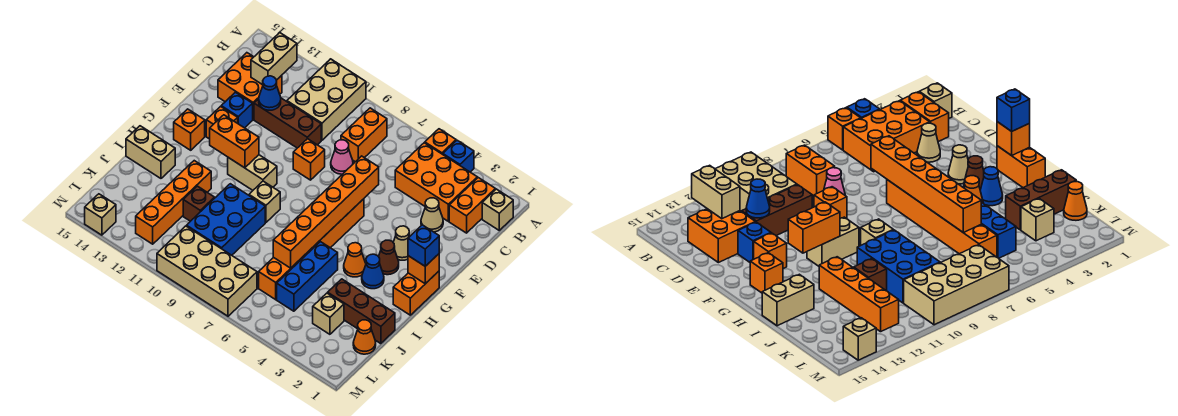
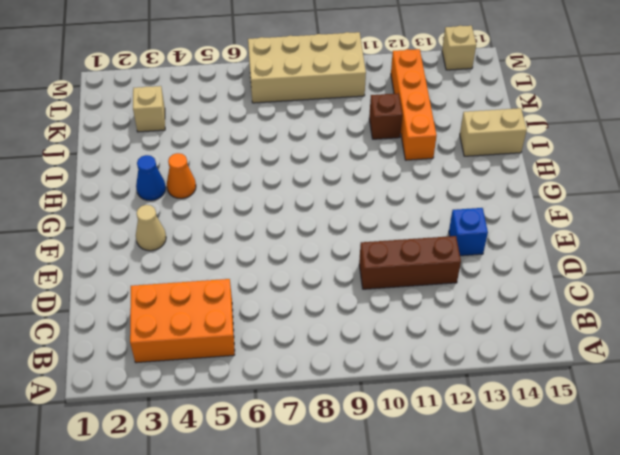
none -> blue 1x1 brick [443,140,474,172]
none -> orange 1x1 brick [425,129,456,154]
none -> tan 2x3 brick [287,59,366,140]
none -> tan 1x1 brick [482,189,513,230]

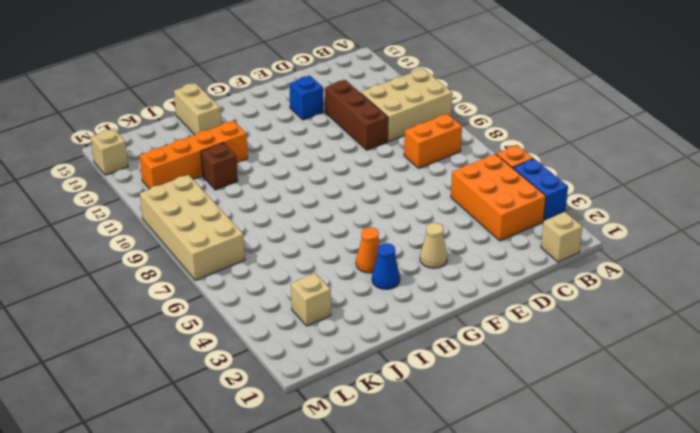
blue 1x2 brick [513,159,568,221] -> blue 1x1 brick [443,140,474,172]
none -> orange 1x2 brick [449,178,495,233]
none -> orange 2x2 brick [218,53,282,119]
none -> tan 1x1 cone [421,198,443,232]
none -> pink 1x1 cone [331,140,353,174]

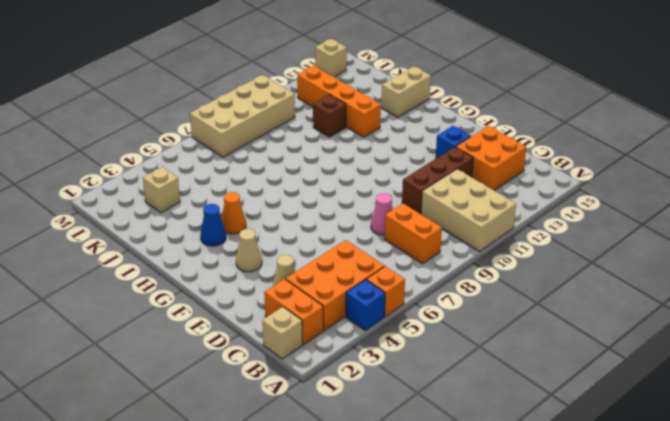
none -> orange 1x1 brick [293,139,325,180]
none -> orange 1x6 brick [259,199,364,300]
none -> orange 1x1 brick [206,107,238,139]
none -> orange 1x2 brick [393,271,439,315]

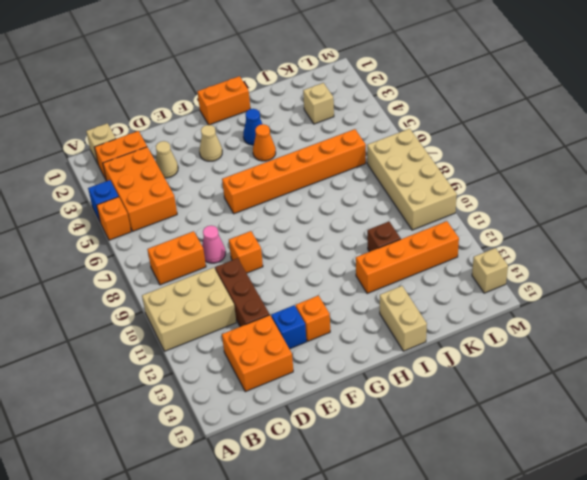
none -> brown 1x1 cone [378,240,399,275]
none -> tan 1x2 brick [228,155,277,190]
none -> orange 1x1 brick [174,109,205,150]
none -> tan 1x1 brick [249,181,280,222]

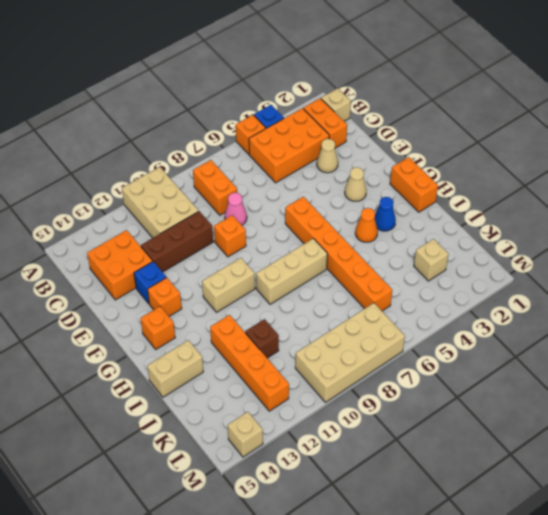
tan 1x3 brick [256,238,327,304] -> tan 1x1 brick [249,181,280,222]
none -> brown 1x1 cone [378,240,399,275]
none -> blue 1x3 brick [277,242,338,311]
none -> blue 2x3 brick [186,184,265,255]
none -> brown 1x3 brick [328,279,395,344]

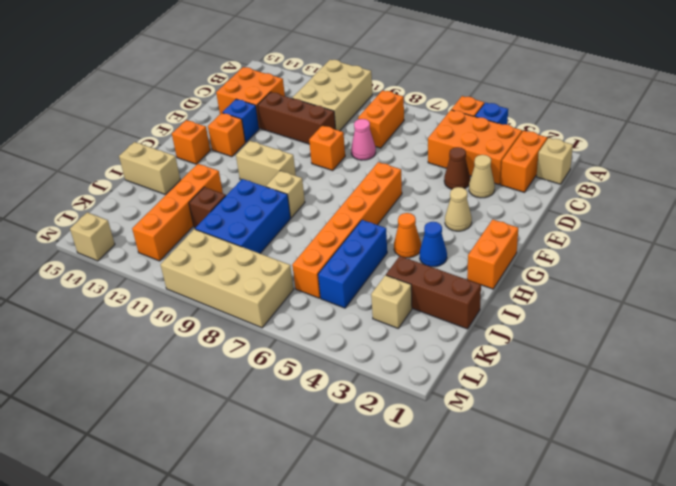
brown 1x1 cone [444,147,470,189] -> brown 1x1 cone moved to [378,240,399,275]
none -> orange 1x1 cone [353,320,376,354]
none -> tan 1x2 brick [251,33,297,85]
none -> blue 1x1 cone [259,76,281,110]
none -> orange 1x6 brick [273,156,379,268]

